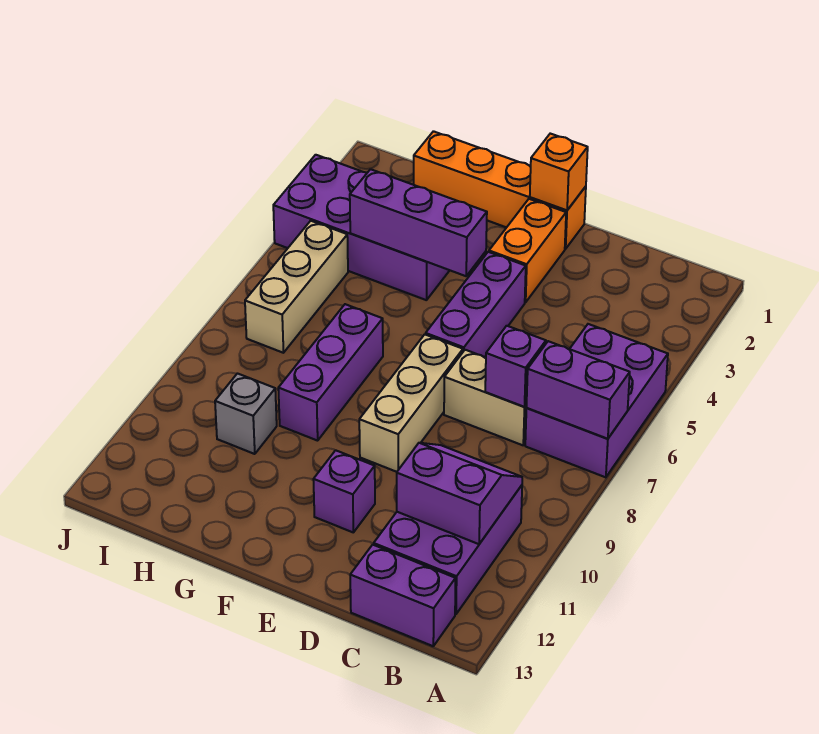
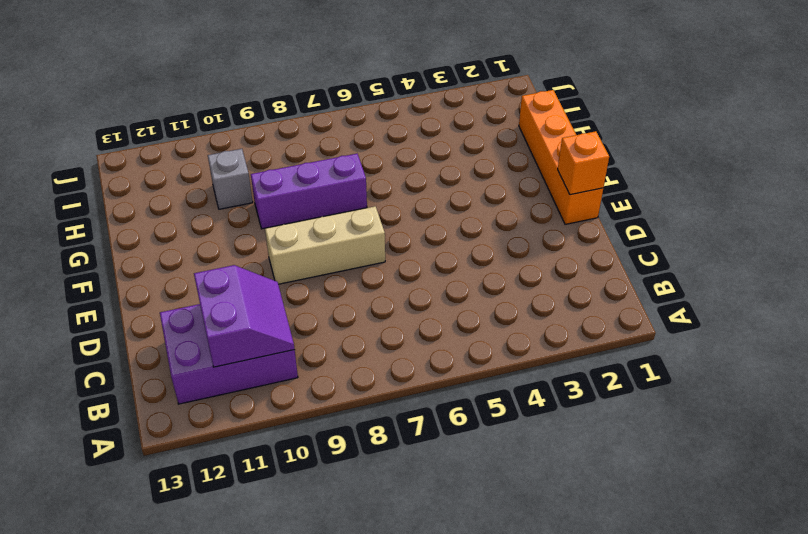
none -> purple 2x3 brick [525,324,668,477]
none -> purple 1x2 brick [350,545,456,646]
none -> tan 1x2 brick [444,350,527,445]

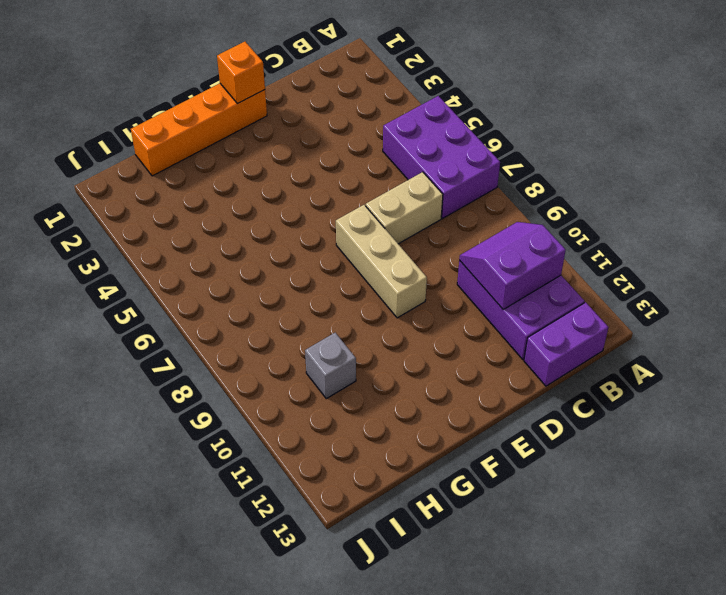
none -> orange 1x2 brick [489,199,566,302]
none -> purple 1x3 brick [426,252,526,357]
none -> purple 1x1 brick [313,450,375,532]

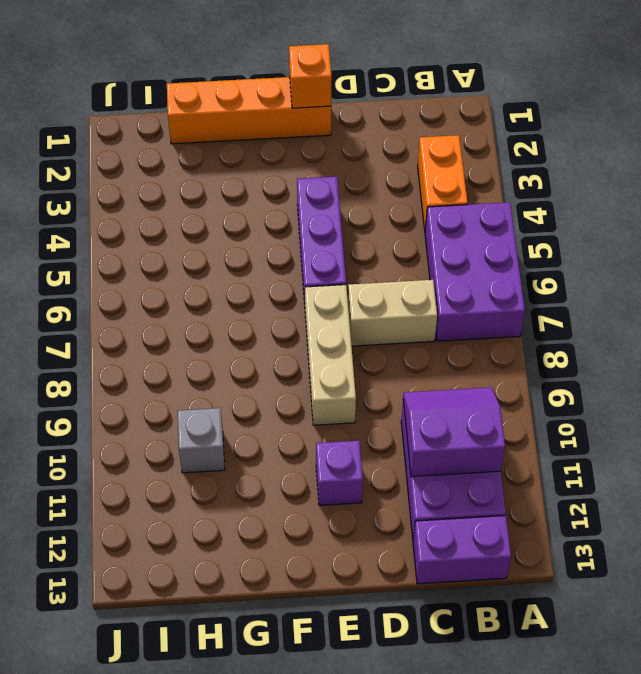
orange 1x2 brick [418,135,468,230] -> orange 1x2 brick moved to [489,199,566,302]
none -> purple 2x4 brick [273,155,450,300]
none -> purple 1x3 brick [278,304,383,441]
none -> tan 1x3 brick [245,221,348,353]

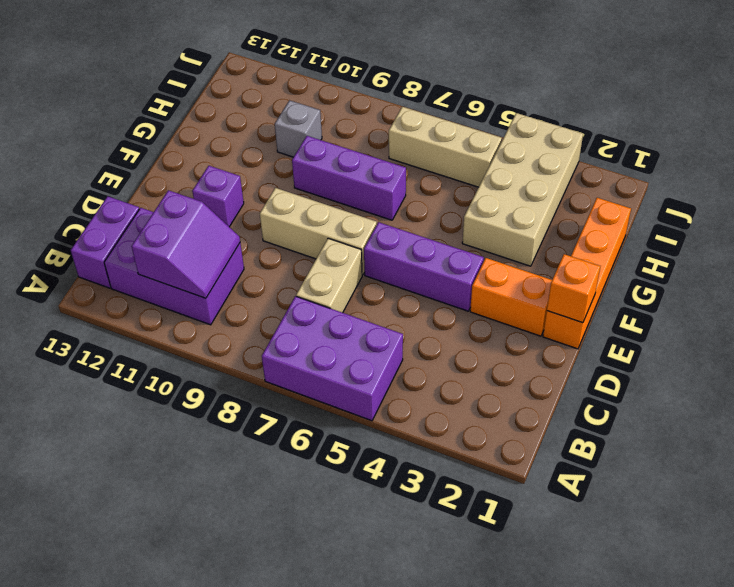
tan 2x4 brick [462,113,583,266] -> purple 2x4 brick [273,155,450,300]
none -> purple 1x2 brick [526,341,630,439]
none -> purple 1x1 brick [485,326,546,407]
none -> purple 1x3 brick [350,169,487,276]

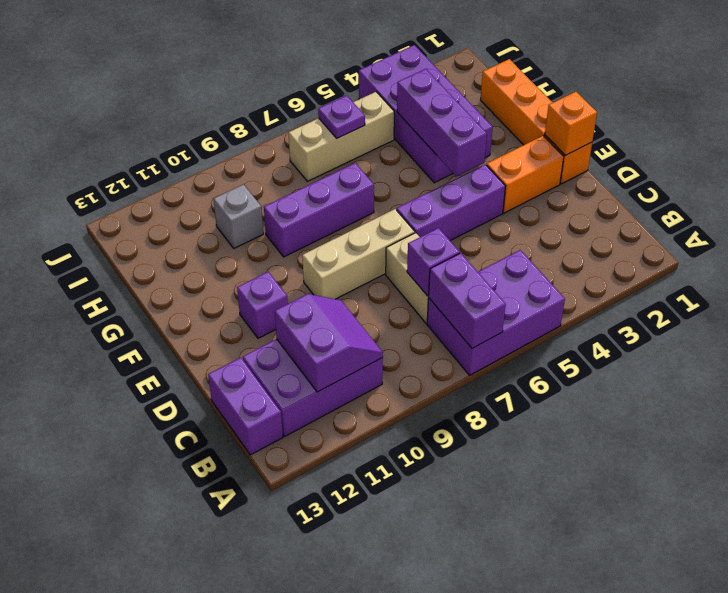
purple 1x1 plate [318,95,365,138] -> none

